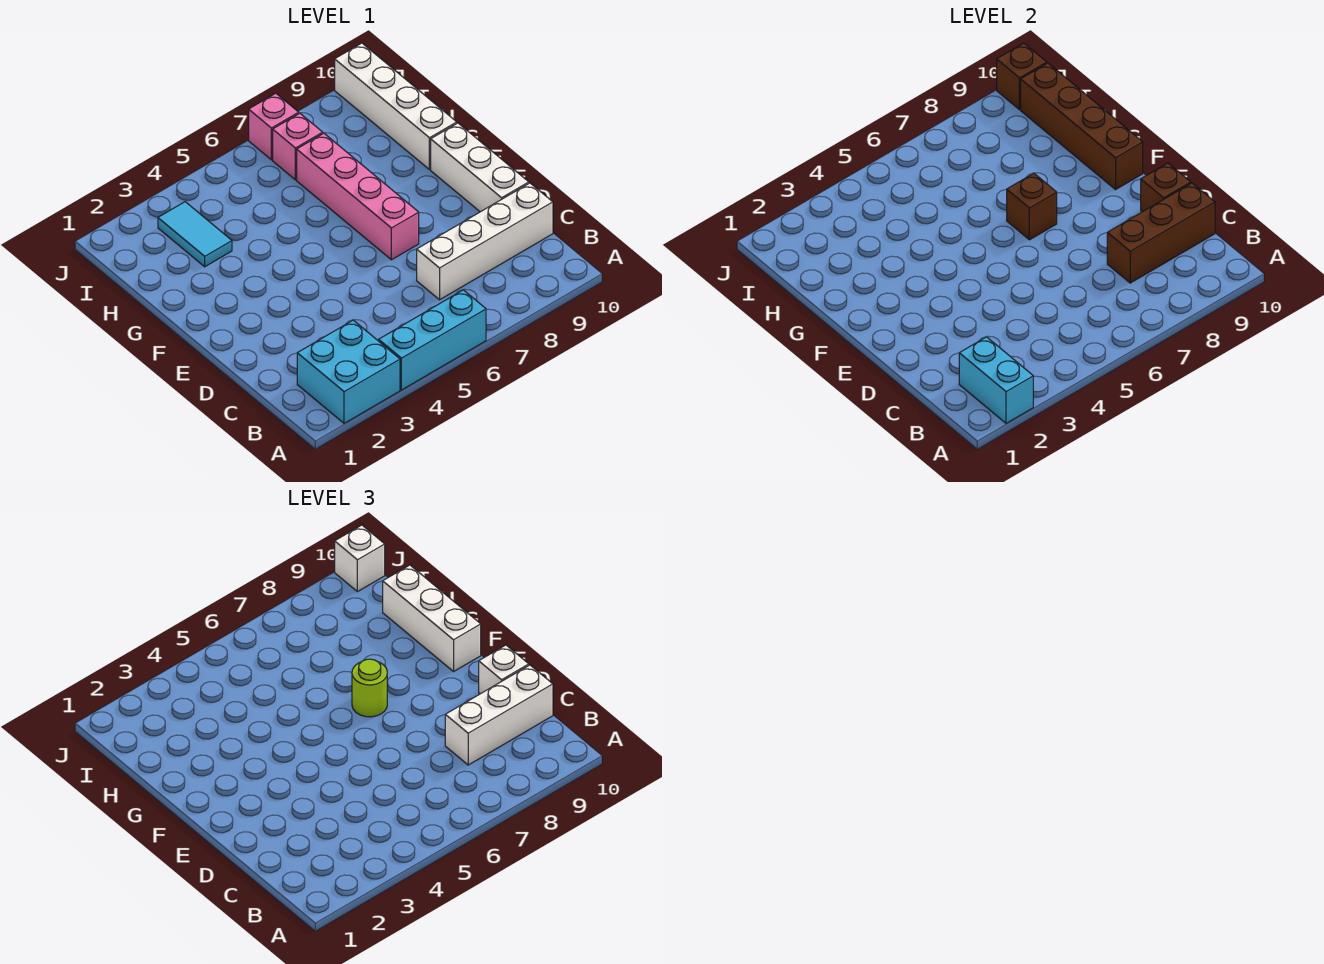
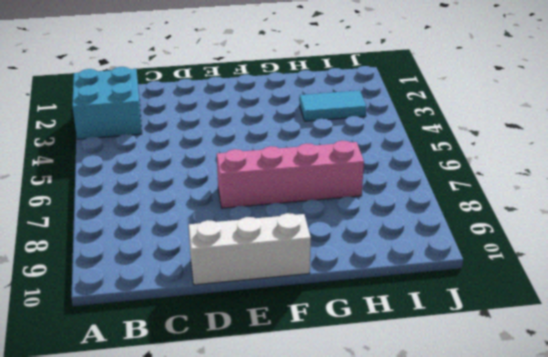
none -> cyan 1x3 brick [379,290,486,390]
none -> white 1x4 brick [417,183,553,300]
none -> white 1x4 brick [335,43,457,170]

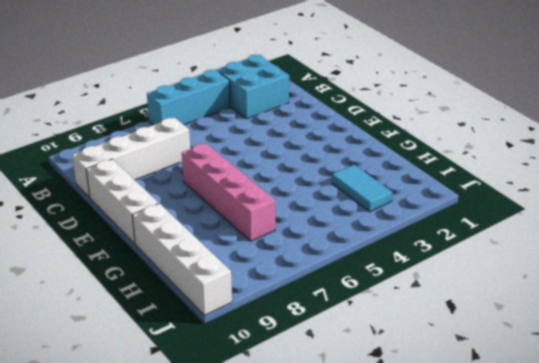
none -> pink 1x1 brick [273,113,323,180]
none -> pink 1x1 brick [249,93,299,160]
none -> cyan 1x2 brick [959,337,1033,423]

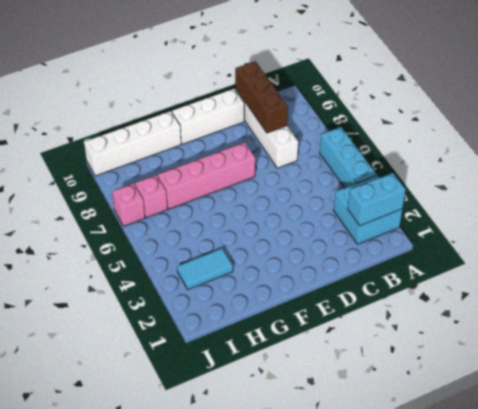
none -> brown 1x1 brick [1141,163,1191,212]
none -> brown 1x1 brick [1007,173,1057,240]
none -> brown 1x4 brick [1021,63,1143,189]

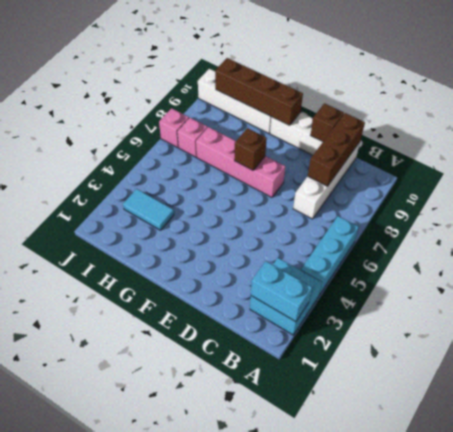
none -> brown 1x1 brick [997,43,1047,110]
none -> white 1x3 brick [445,665,553,765]
none -> white 1x1 brick [479,645,529,694]

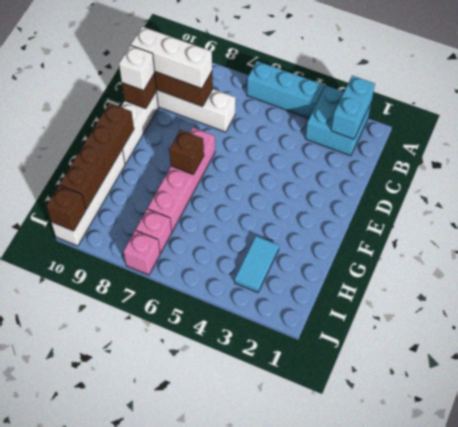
none -> lime 1x1 round brick [352,659,387,717]
none -> white 1x3 brick [383,565,481,671]
none -> white 1x1 brick [335,525,385,592]

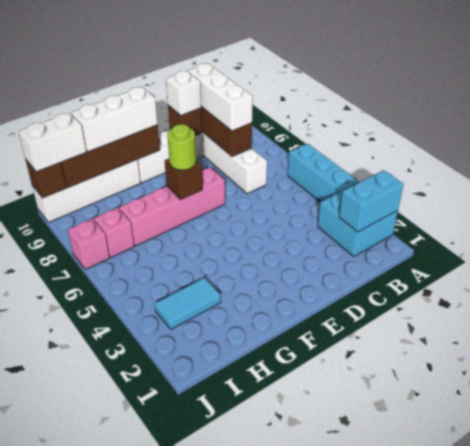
white 1x2 brick [18,113,86,172] -> white 1x1 brick [335,525,385,592]

